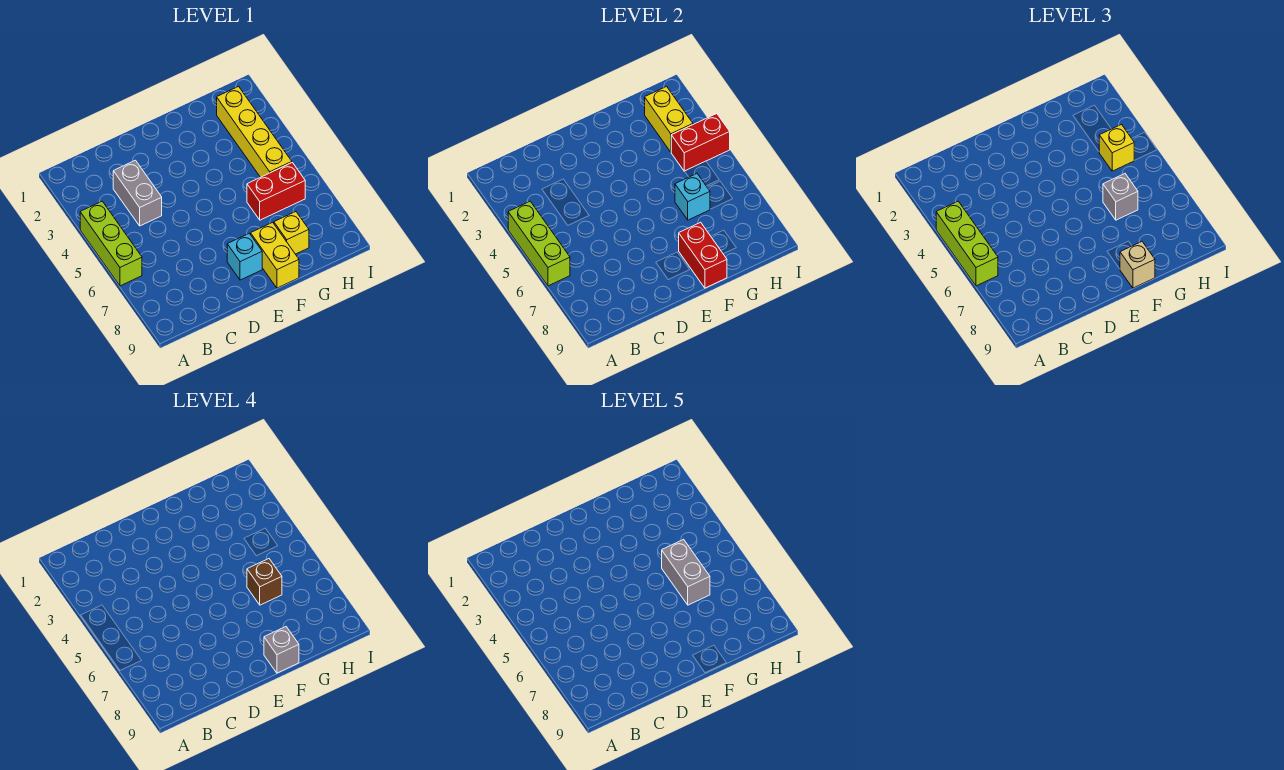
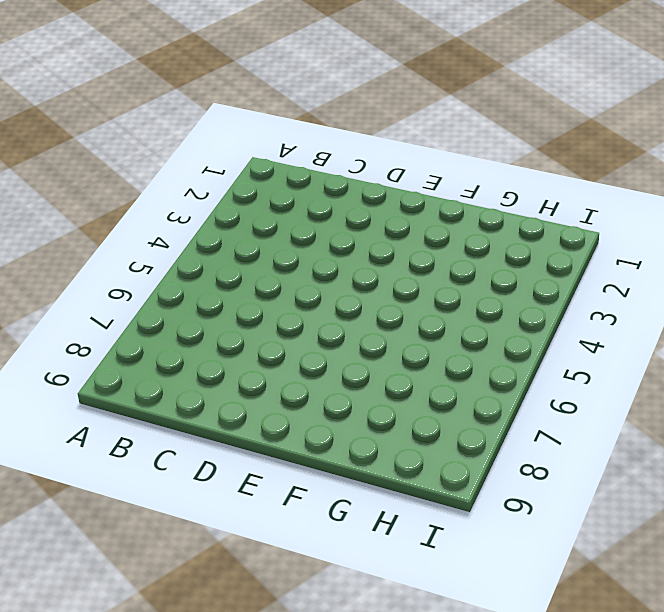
none -> lime 1x3 brick [80,201,142,286]
none -> grey 1x2 brick [113,160,162,226]
none -> cyan 1x1 brick [227,233,262,280]

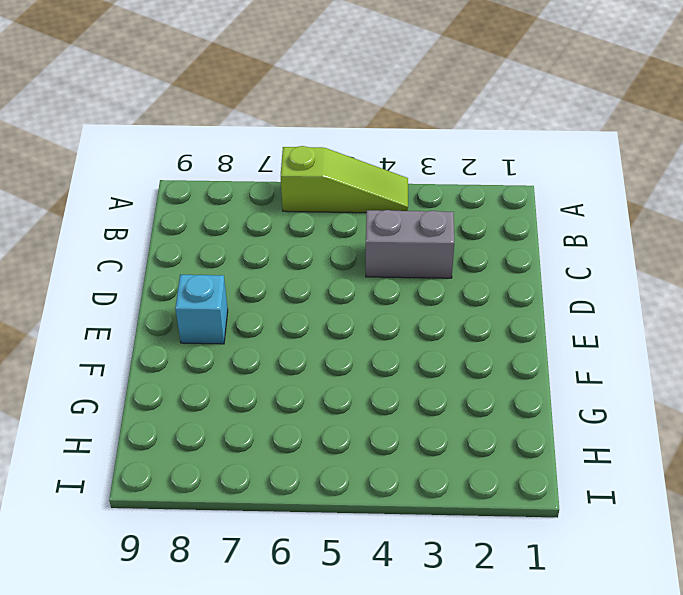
lime 1x3 slope [280,146,408,213] -> lime 1x3 brick [80,201,142,286]
none -> yellow 1x2 brick [251,222,299,288]
none -> red 1x2 brick [247,163,305,220]
none -> yellow 1x1 brick [274,212,309,254]

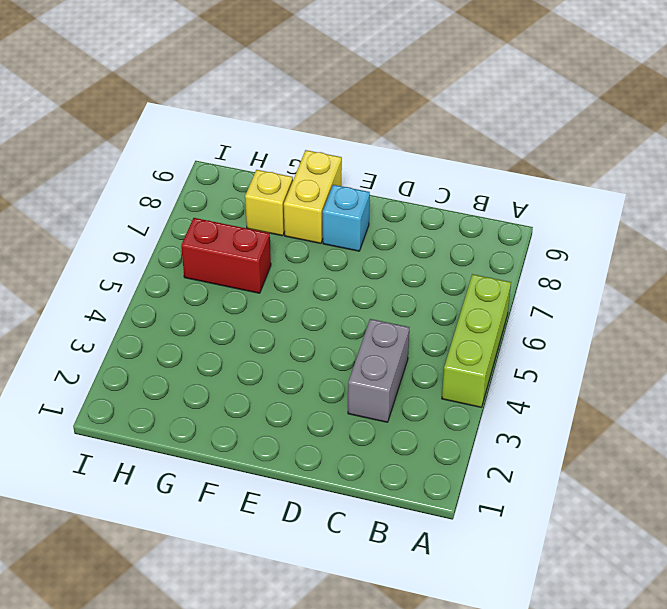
none -> yellow 1x4 brick [217,87,292,177]
none -> lime 1x3 brick [508,201,570,286]
none -> red 1x2 brick [679,222,727,288]

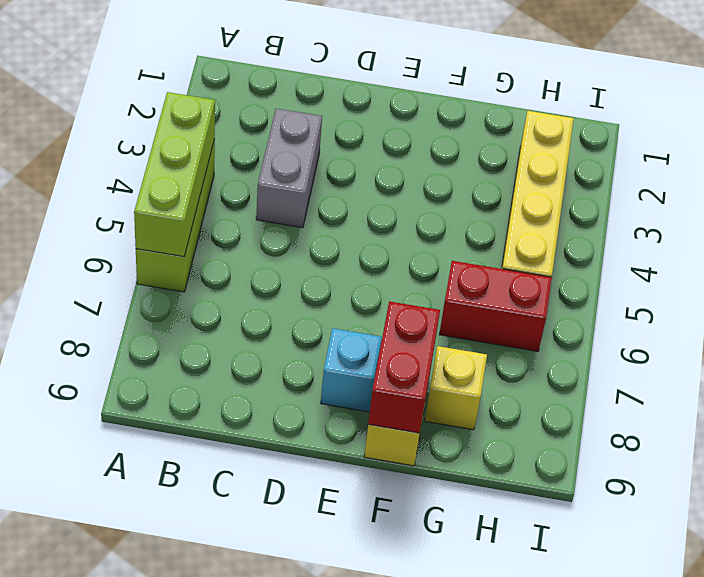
none -> cyan 1x1 brick [675,174,710,220]
none -> yellow 1x2 brick [645,87,693,152]
none -> red 1x2 brick [671,114,730,171]

